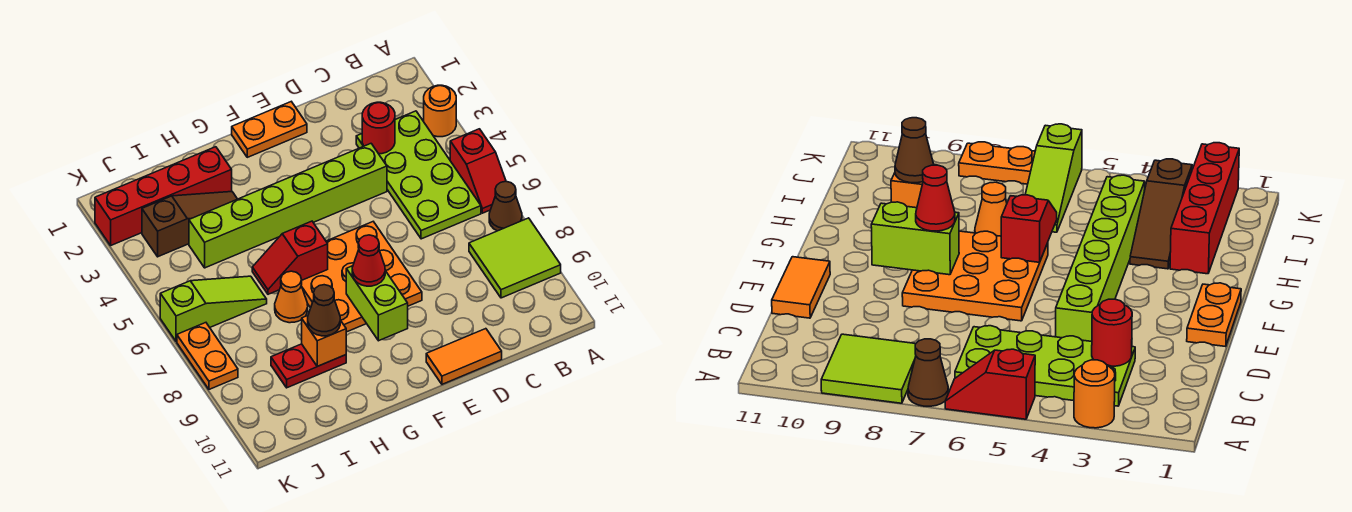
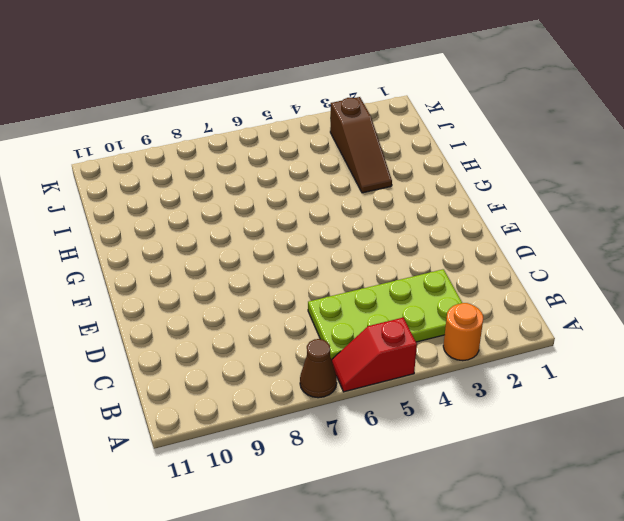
none -> lime 2x2 tile [469,218,561,298]
none -> lime 1x6 brick [189,144,387,268]
none -> orange 1x2 tile [426,329,502,384]

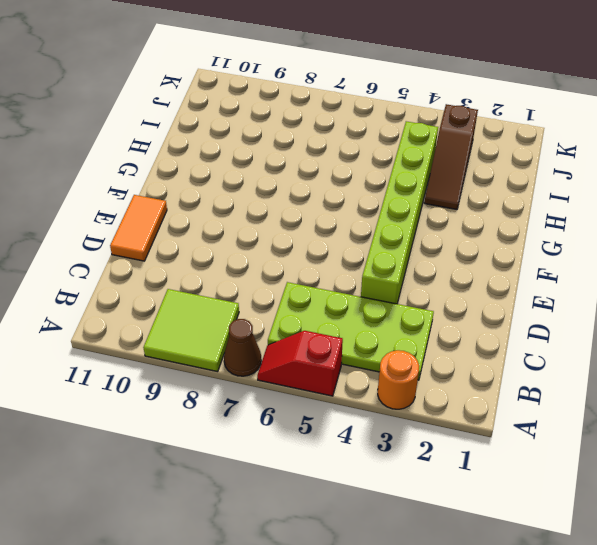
none -> orange 1x2 plate [232,102,307,157]
none -> orange 3x3 plate [301,222,422,332]
none -> red 1x4 brick [95,147,232,245]

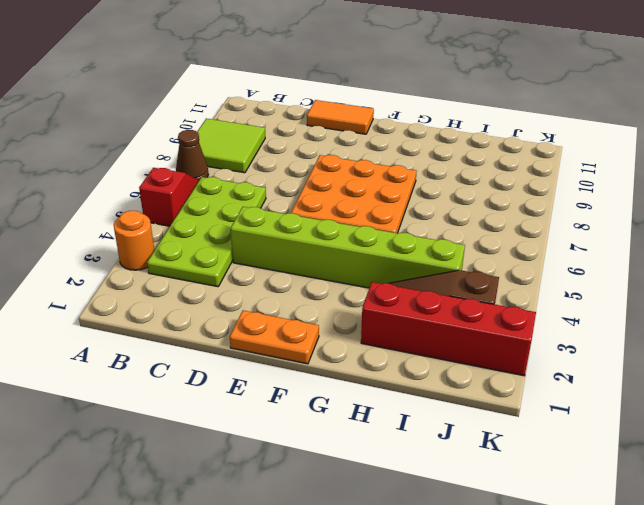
none -> orange 1x1 cone [275,271,308,323]
none -> red 1x2 plate [271,344,346,388]
none -> lime 1x3 slope [160,276,267,342]

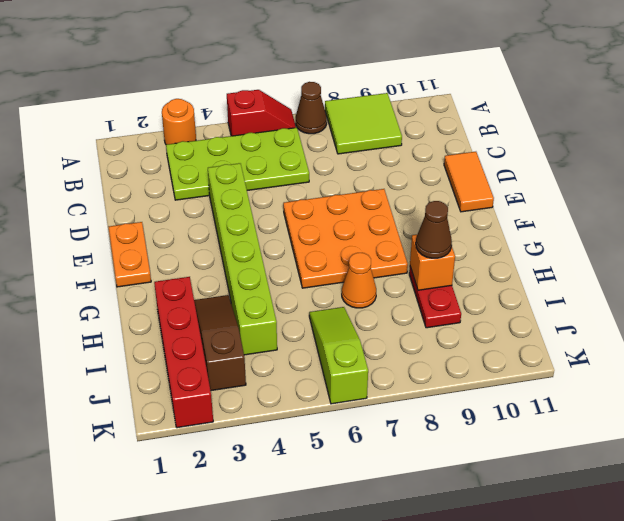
none -> orange 1x2 plate [177,323,238,389]
none -> red 1x1 round brick [362,102,395,154]
none -> lime 1x2 brick [346,266,408,341]

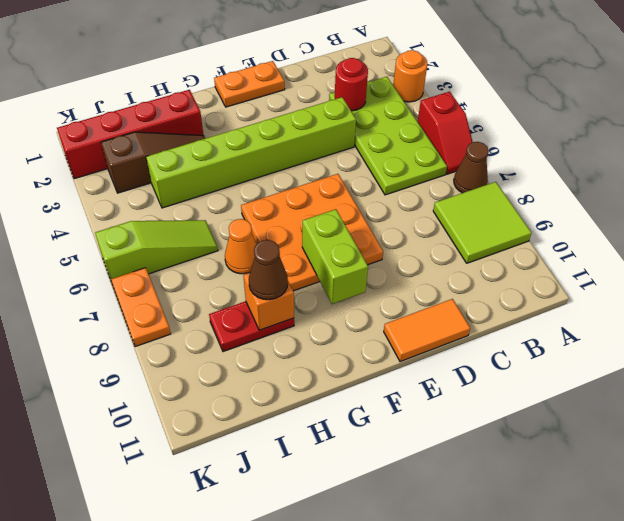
none -> red 1x2 slope [252,221,328,294]
none -> red 1x1 cone [352,235,385,286]

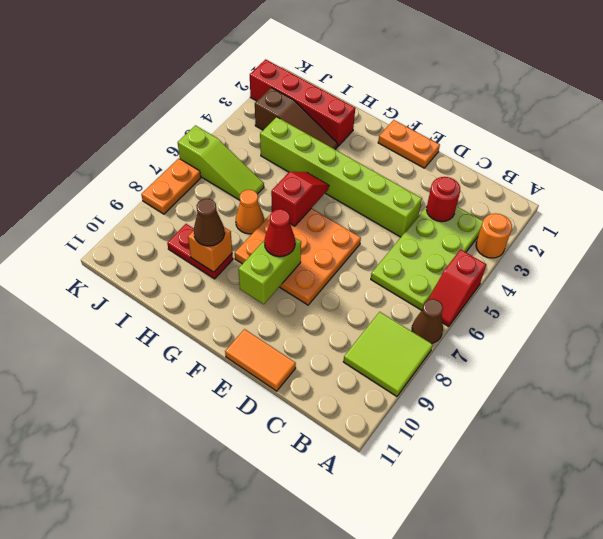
red 1x2 slope [271,172,329,226] -> red 1x2 slope turned to [252,221,328,294]

